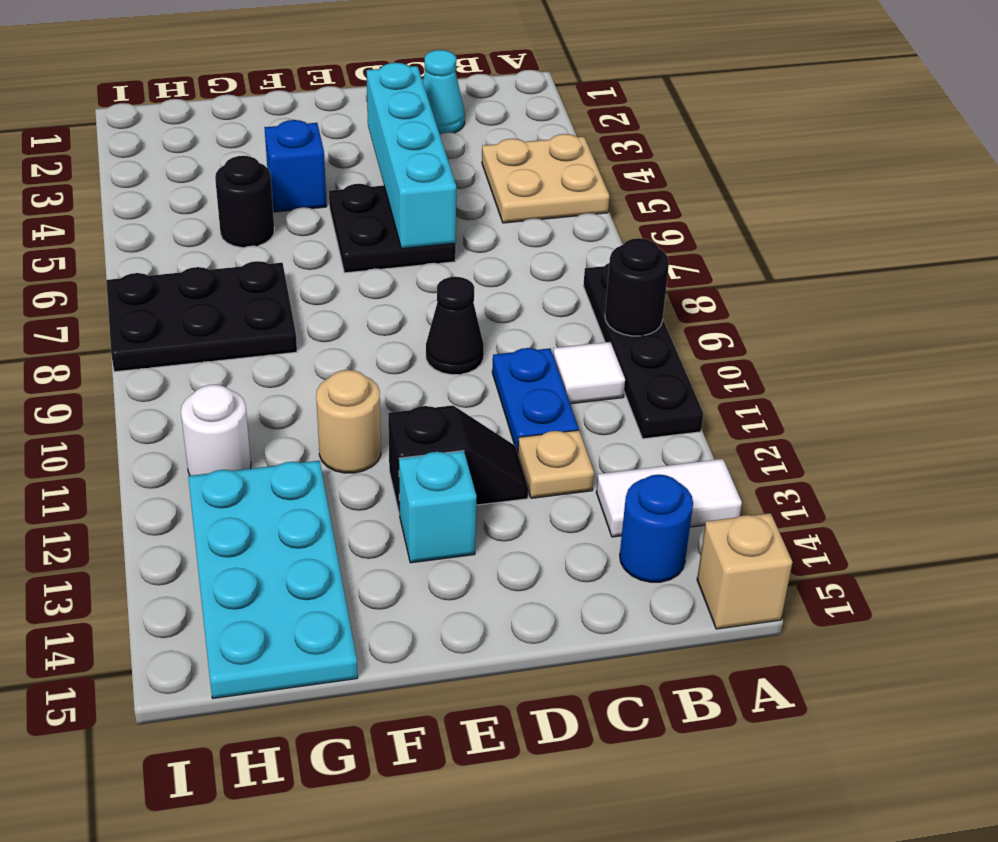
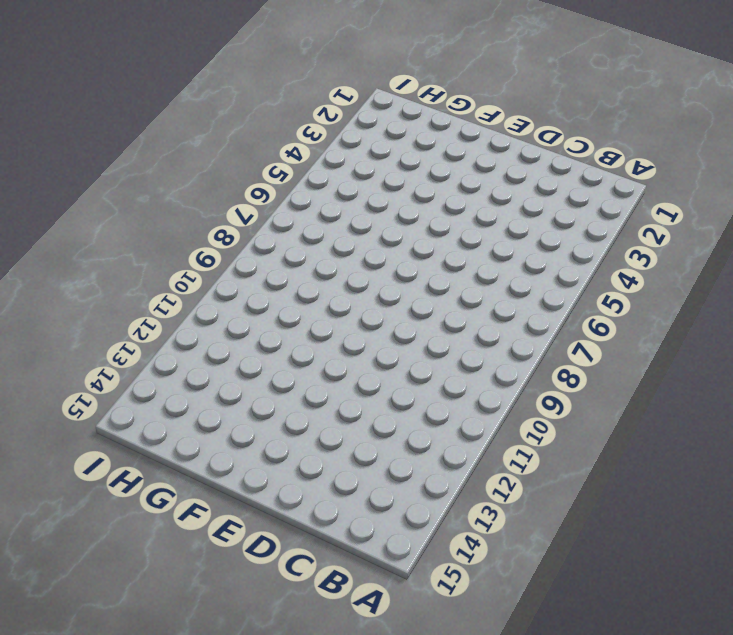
none -> tan 2x2 plate [482,134,609,223]
none -> black 1x4 plate [583,263,703,439]
none -> white 1x2 tile [596,459,742,537]

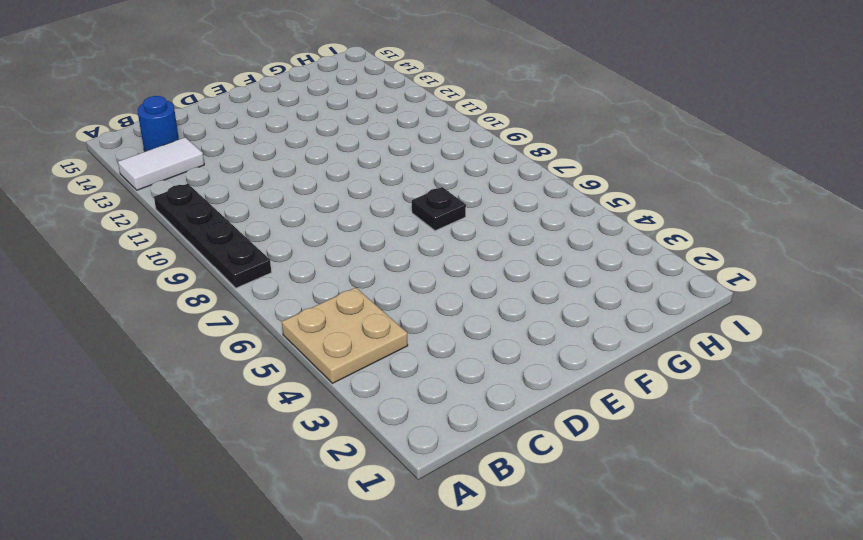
black 1x1 plate [412,187,466,231] -> none
none -> tan 1x1 brick [697,513,792,629]
none -> white 1x1 tile [553,342,625,404]
none -> cyan 1x1 cone [423,50,465,134]

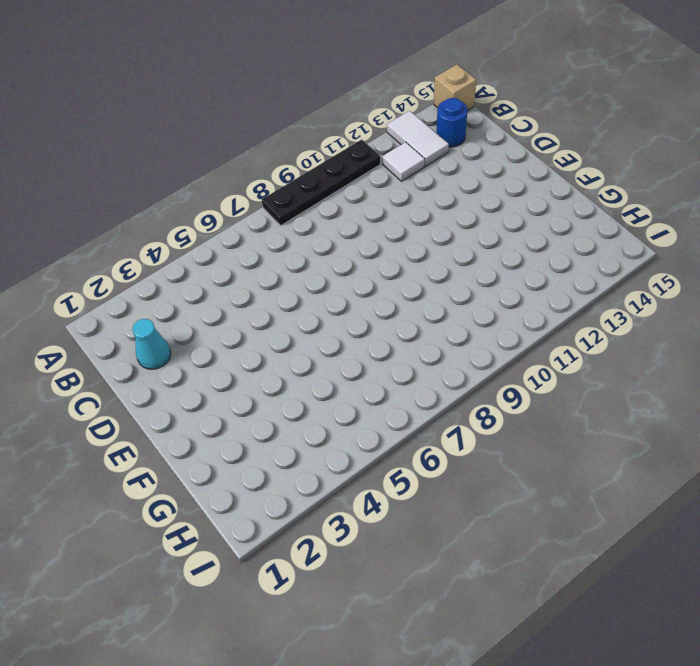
white 1x1 tile [382,142,425,181] -> white 1x1 tile moved to [553,342,625,404]
none -> tan 2x2 plate [482,134,609,223]
none -> blue 1x2 plate [492,348,579,453]
none -> tan 1x1 plate [518,430,594,498]

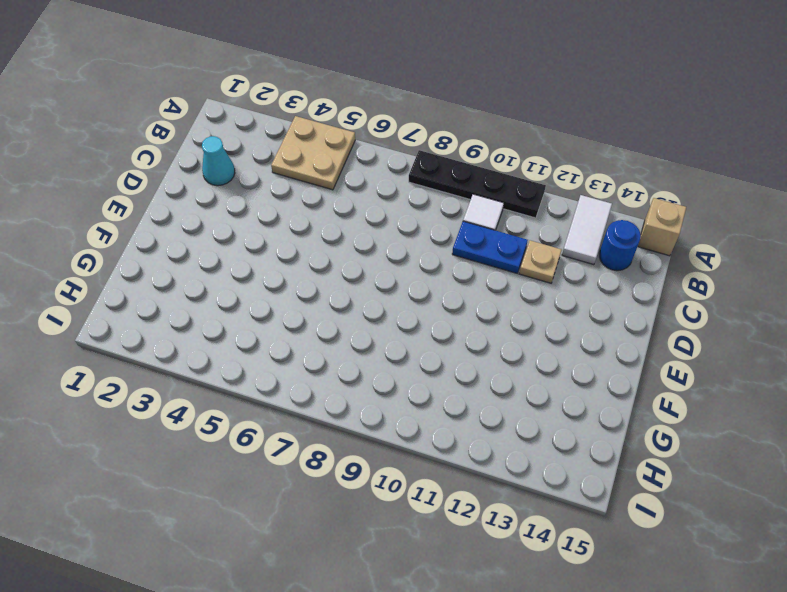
none -> black 2x2 plate [329,184,456,273]
none -> black 1x1 cone [426,277,484,375]
none -> black 1x2 slope [388,405,528,514]

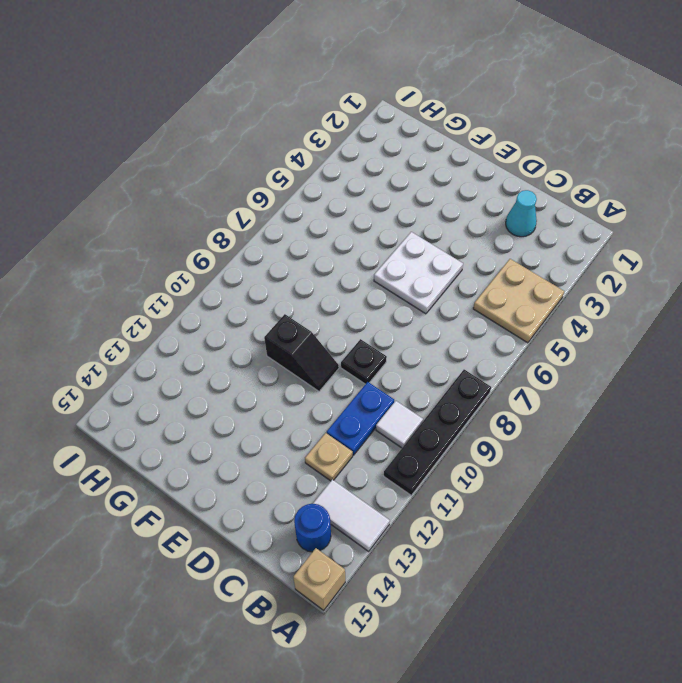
white 2x2 plate [374,232,463,314] -> black 2x2 plate [329,184,456,273]
black 1x1 plate [341,339,387,384] -> black 1x1 cone [426,277,484,375]
black 1x2 slope [264,314,339,391] -> black 1x2 slope moved to [388,405,528,514]
none -> cyan 1x1 brick [399,451,477,563]
none -> blue 1x1 brick [264,120,327,212]
none -> tan 1x1 round brick [316,370,381,473]

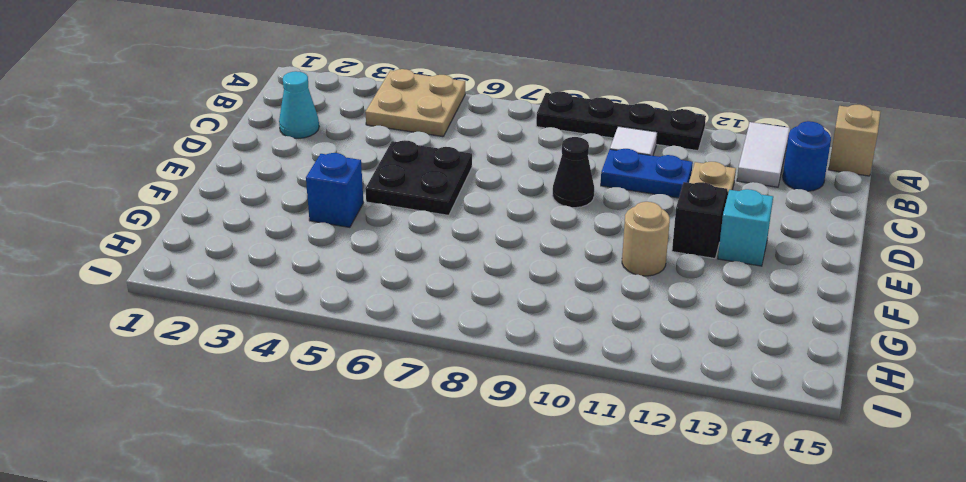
none -> black 1x1 round brick [215,156,274,248]
none -> black 2x3 plate [106,261,297,372]
none -> cyan 2x4 plate [188,461,358,698]

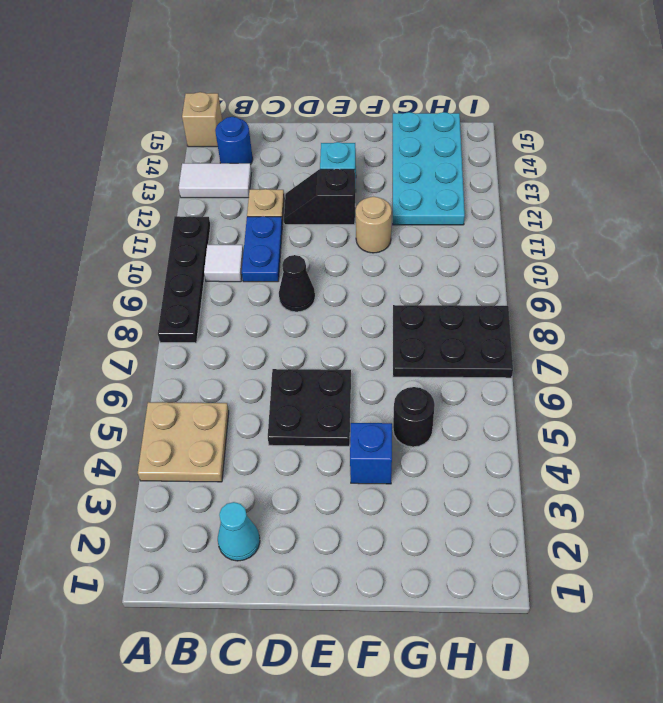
none -> white 1x1 round brick [181,385,251,476]
none -> black 1x1 round brick [605,238,669,336]
none -> cyan 1x4 brick [366,63,456,249]

